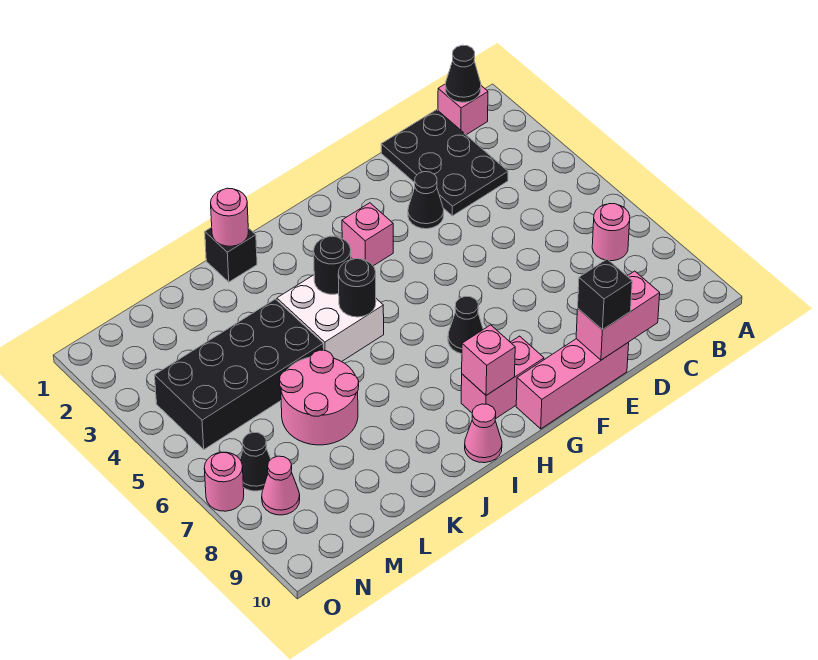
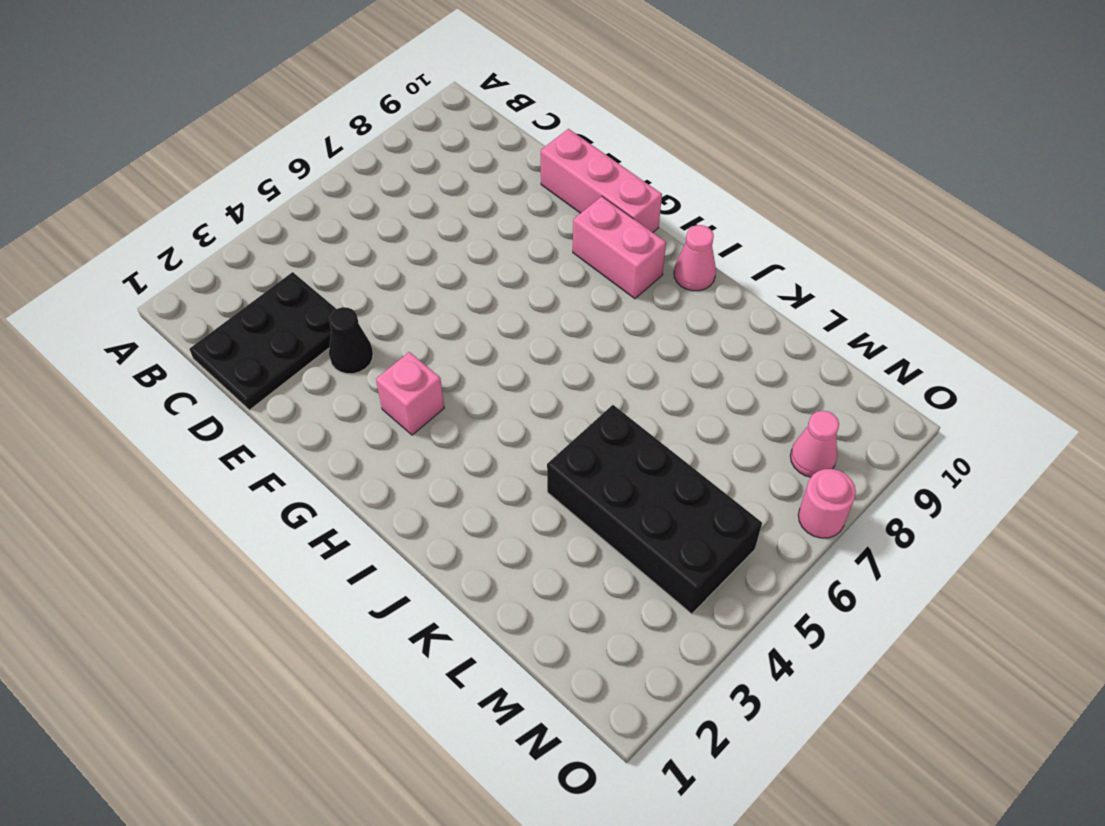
none -> pink 1x1 brick [438,84,488,135]
none -> pink 1x1 round brick [592,204,630,261]
none -> black 1x1 cone [448,296,483,354]

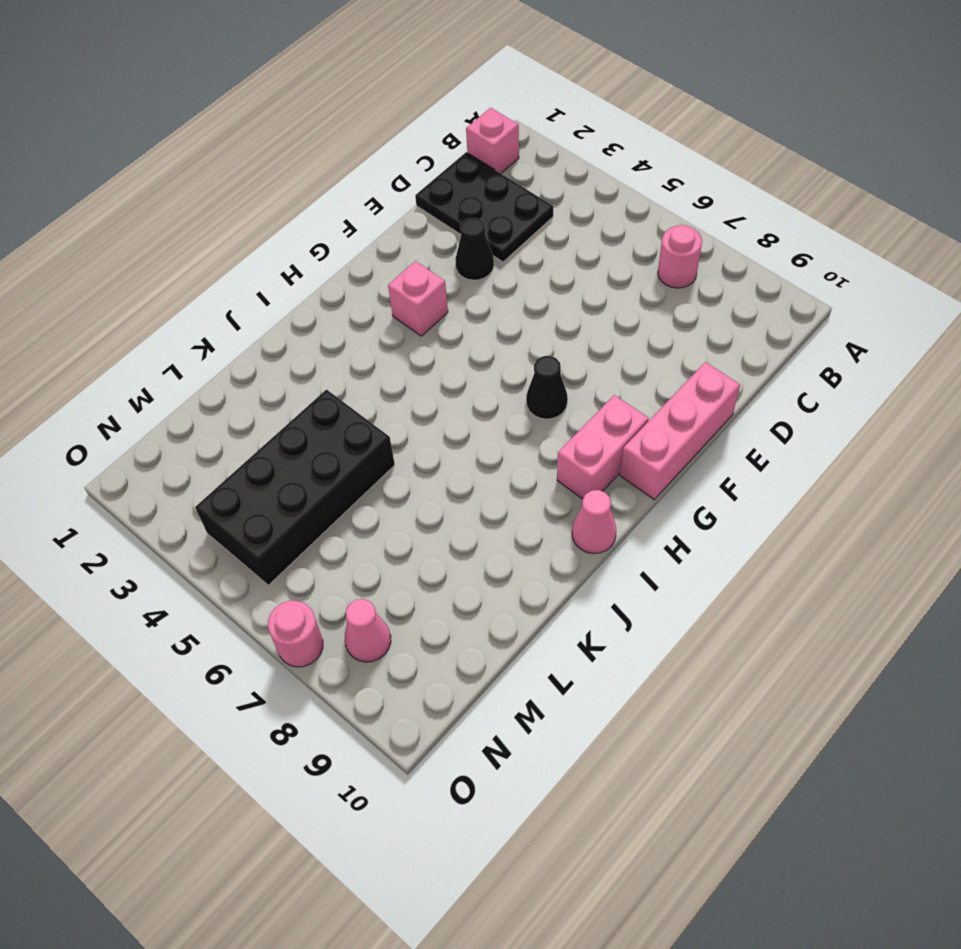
none -> white 2x2 brick [277,275,384,362]
none -> black 1x1 brick [205,227,257,282]
none -> pink 2x2 round brick [280,350,359,445]

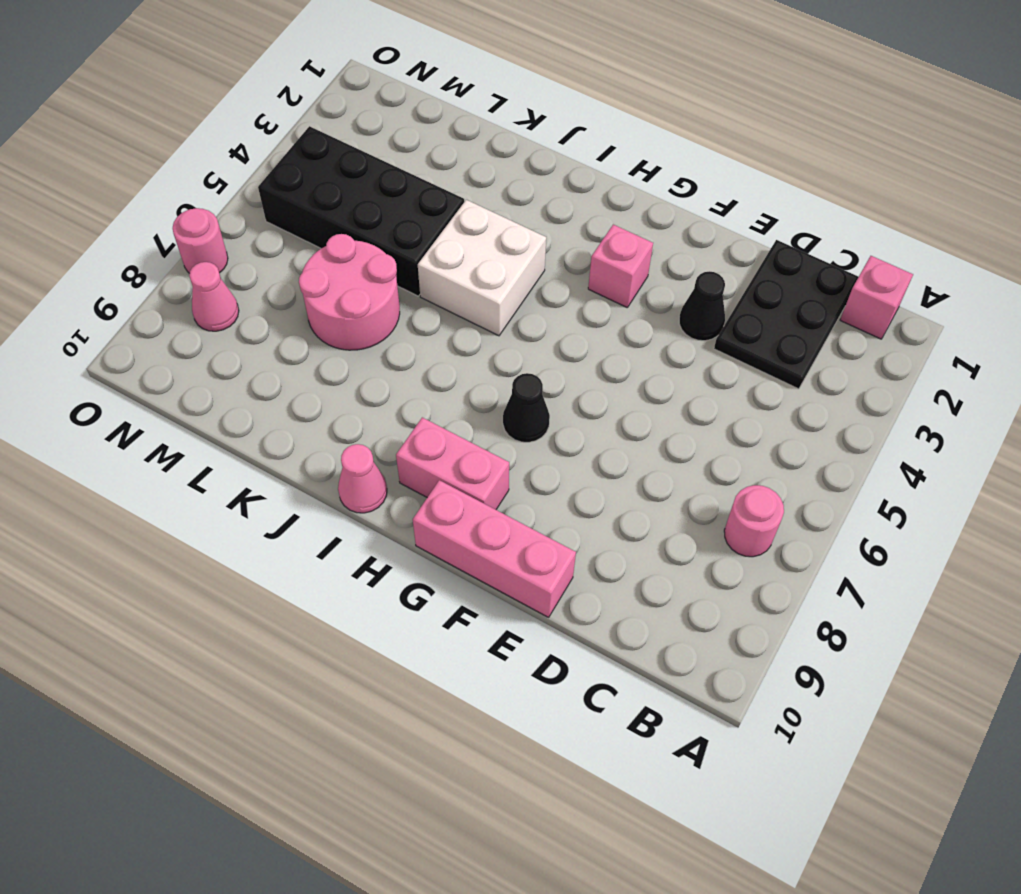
none -> black 1x1 brick [205,227,257,282]
none -> black 1x1 cone [240,433,271,491]
none -> black 1x1 cone [445,45,481,102]

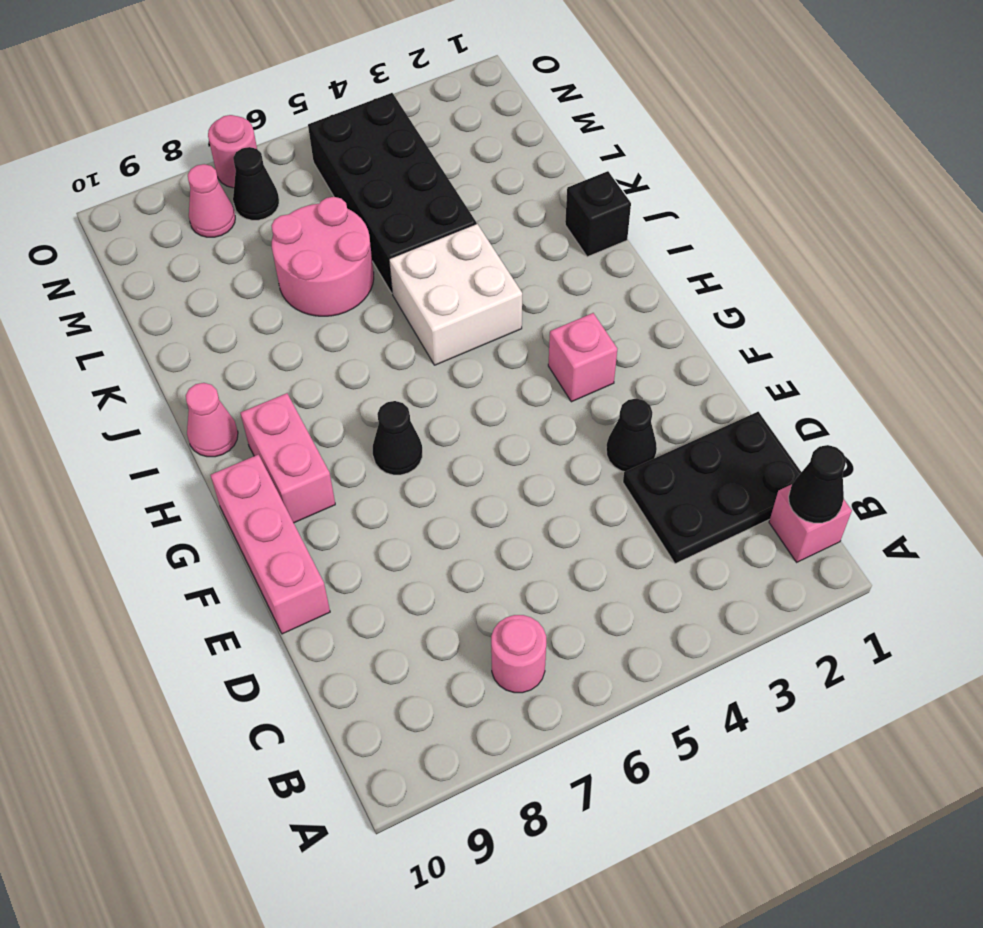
none -> pink 1x2 brick [576,271,660,360]
none -> pink 1x1 brick [462,325,515,395]
none -> black 1x1 round brick [314,236,351,294]

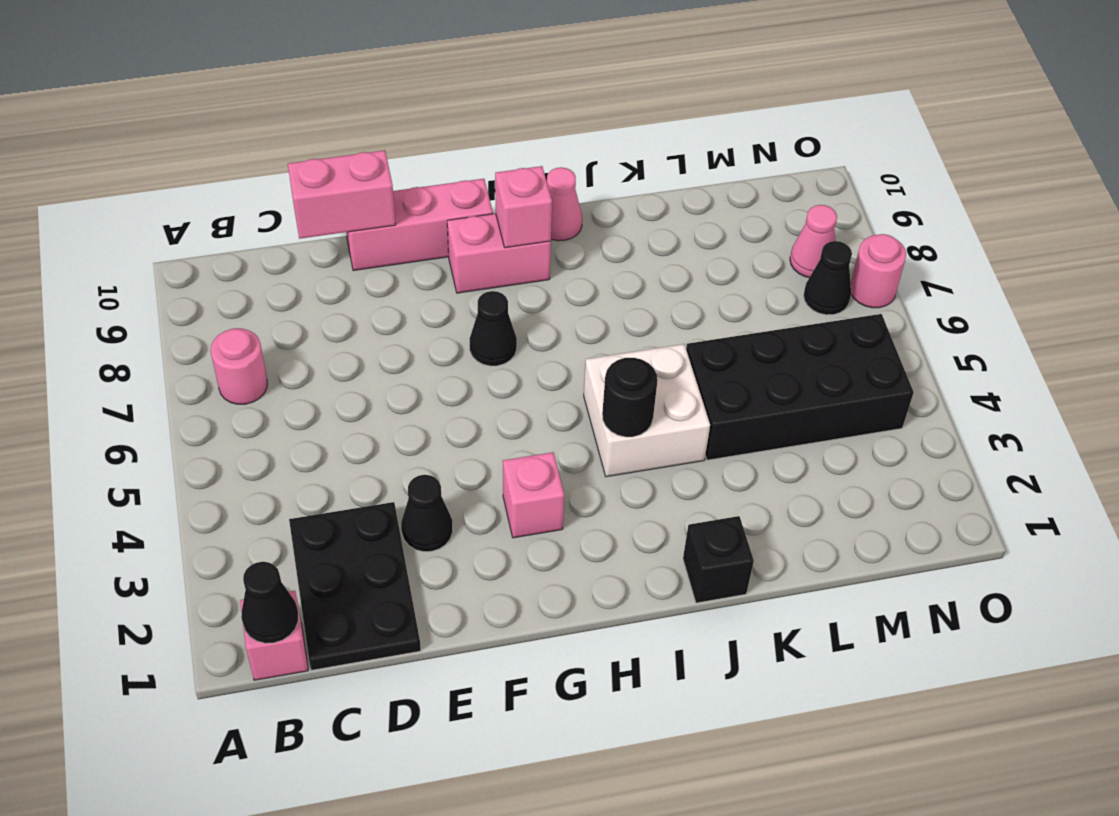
none -> pink 2x2 round brick [280,350,359,445]
none -> black 1x1 round brick [338,259,376,317]
none -> pink 1x1 round brick [211,188,249,246]

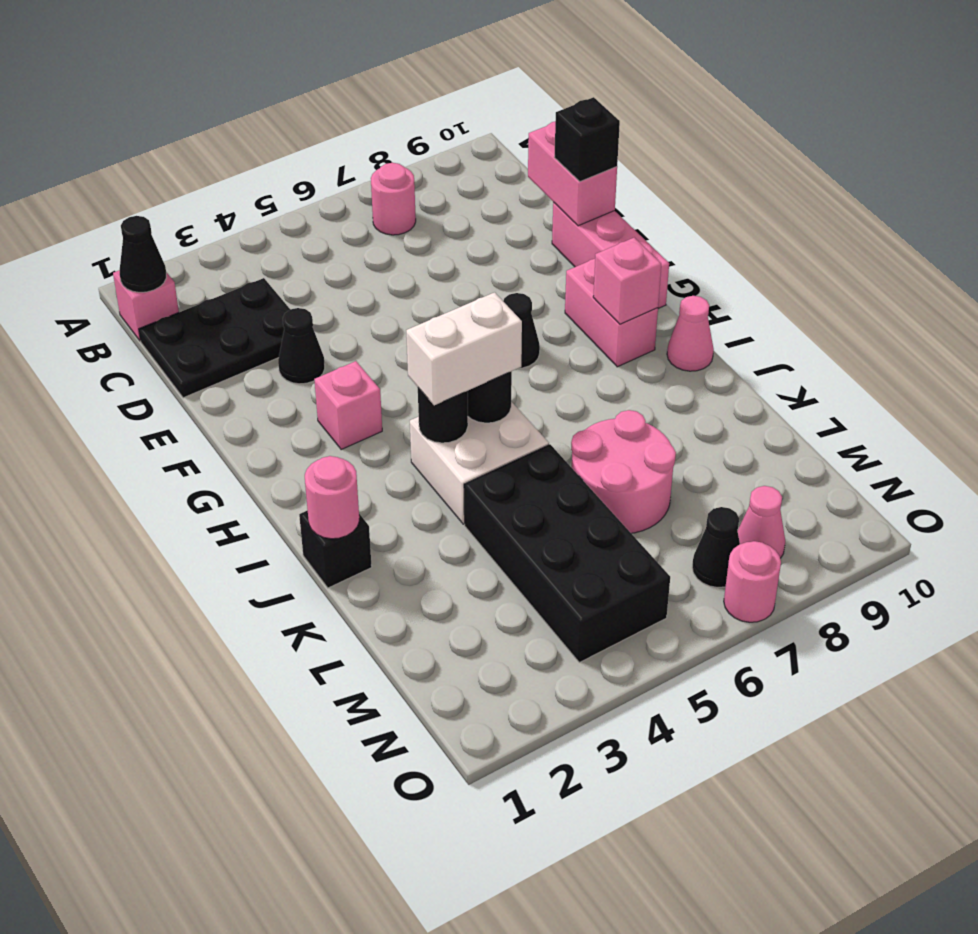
white 1x2 brick [406,292,522,405] -> none

